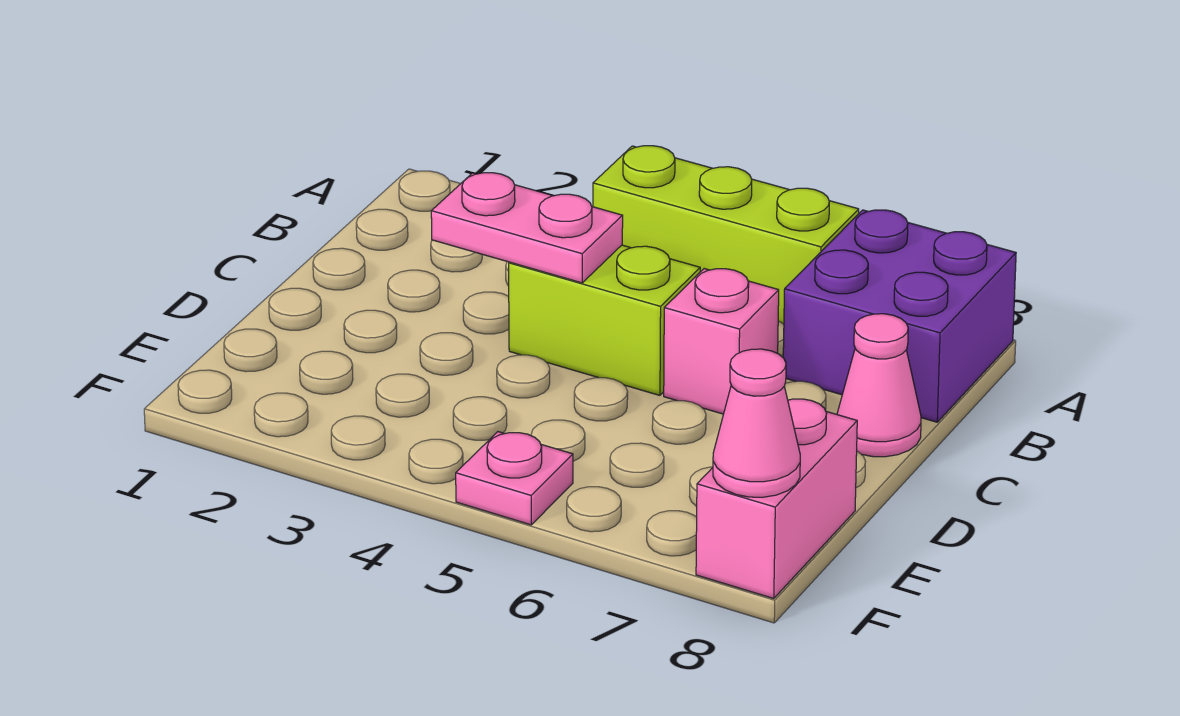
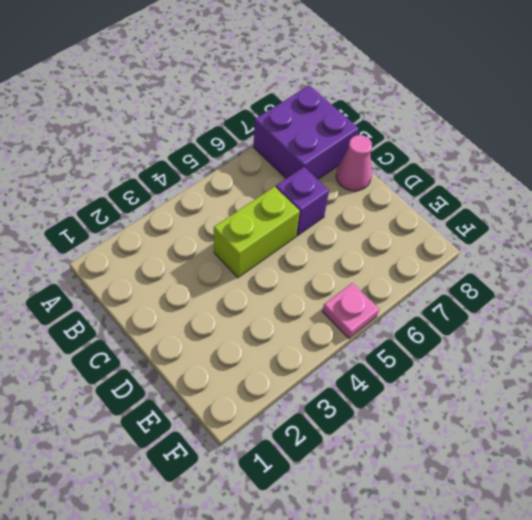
purple 1x1 brick [276,167,329,236] -> pink 1x1 brick [664,269,779,414]
none -> lime 1x3 brick [593,146,859,324]
none -> pink 1x2 brick [696,399,857,599]

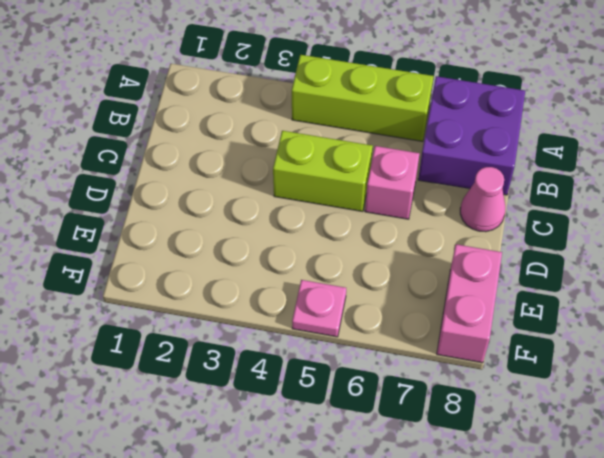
none -> pink 1x2 plate [431,173,623,283]
none -> pink 1x1 cone [713,349,800,497]

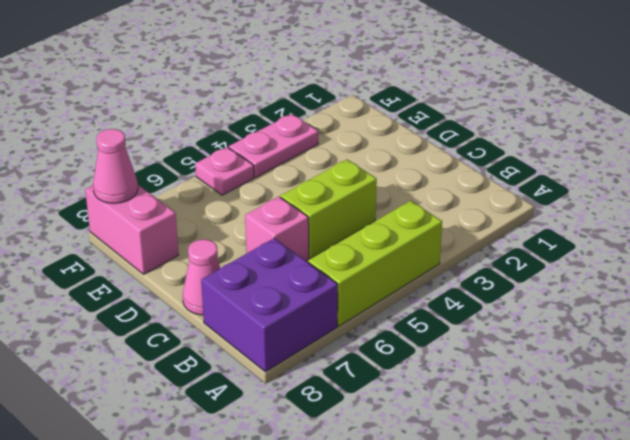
pink 1x2 plate [229,114,318,177] -> pink 1x2 plate moved to [431,173,623,283]

